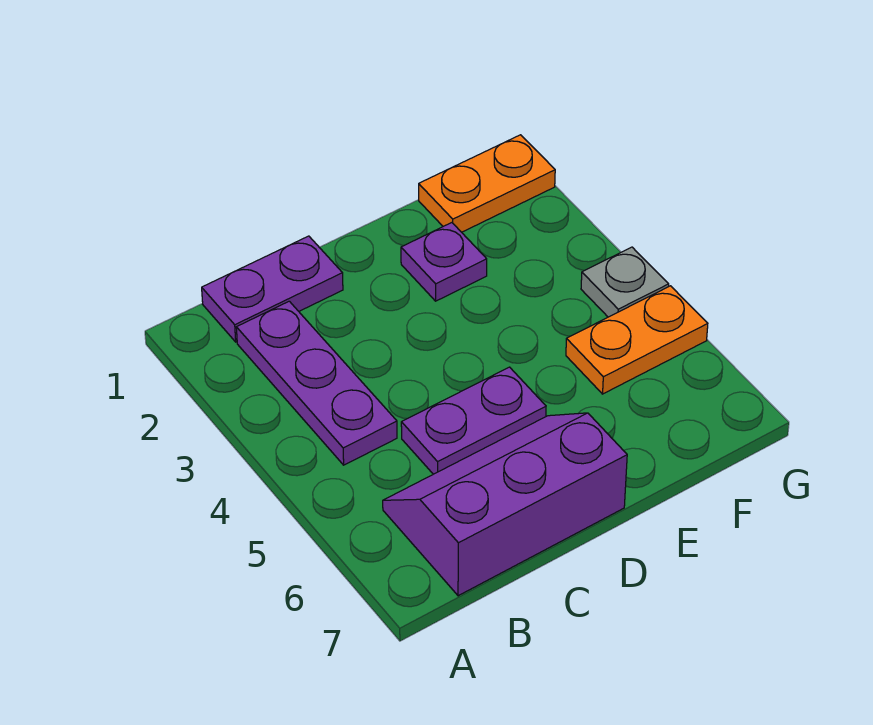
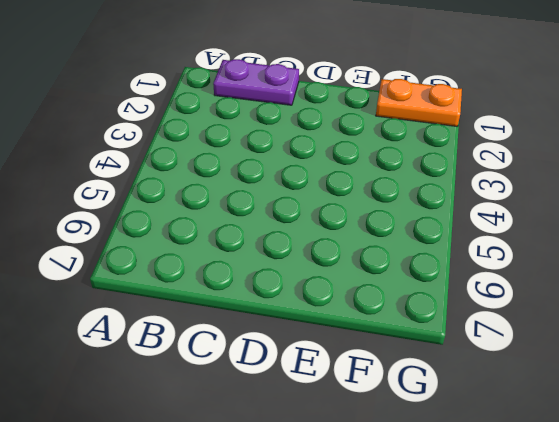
none -> purple 1x3 plate [236,301,397,465]
none -> purple 2x3 slope [383,413,627,596]

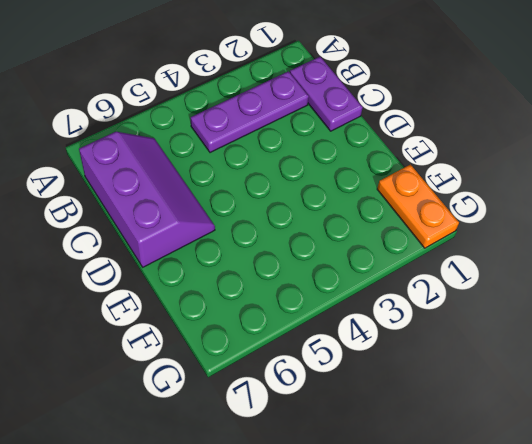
none -> purple 1x2 plate [401,367,546,474]
none -> purple 1x1 plate [401,223,487,301]

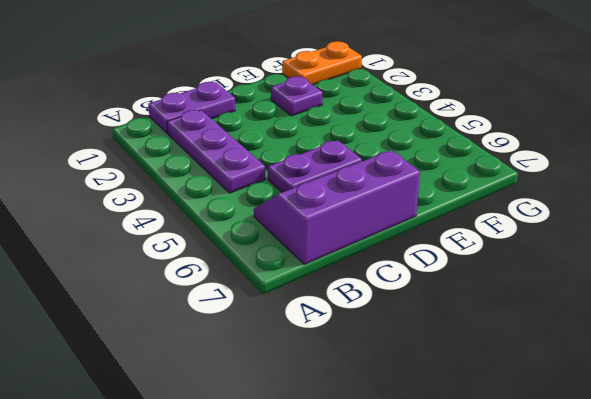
none -> orange 1x2 plate [566,286,708,394]
none -> grey 1x1 plate [581,247,669,317]

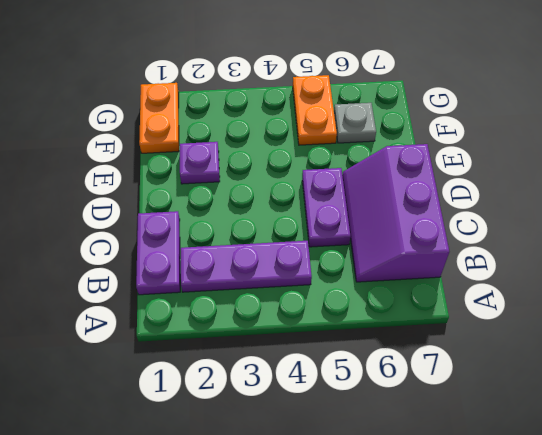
grey 1x1 plate [334,103,376,143] -> grey 1x1 plate moved to [581,247,669,317]

